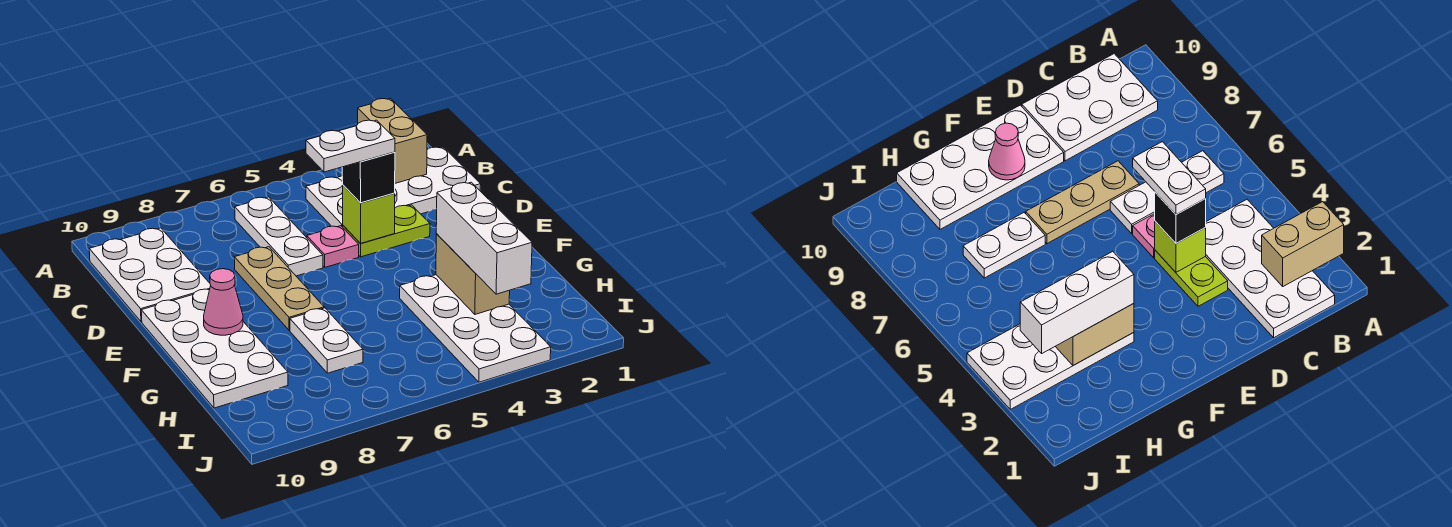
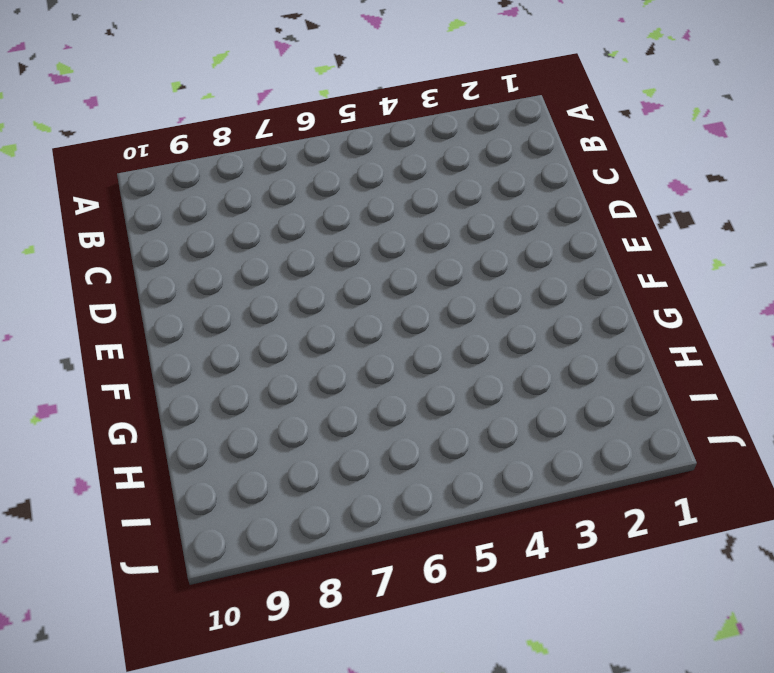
none -> white 2x4 plate [306,147,481,227]
none -> white 1x3 plate [235,197,323,276]
none -> white 2x3 plate [89,228,211,322]

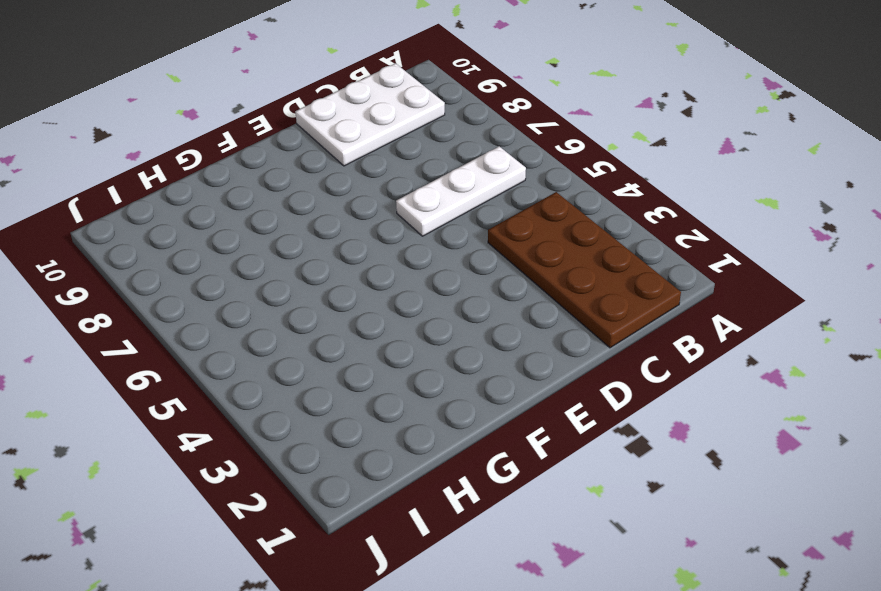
brown 2x4 plate [488,192,681,348] -> white 2x4 plate [306,147,481,227]
none -> lime 1x2 plate [343,205,430,257]
none -> pink 1x1 plate [307,226,359,267]
none -> tan 1x3 plate [234,247,324,330]

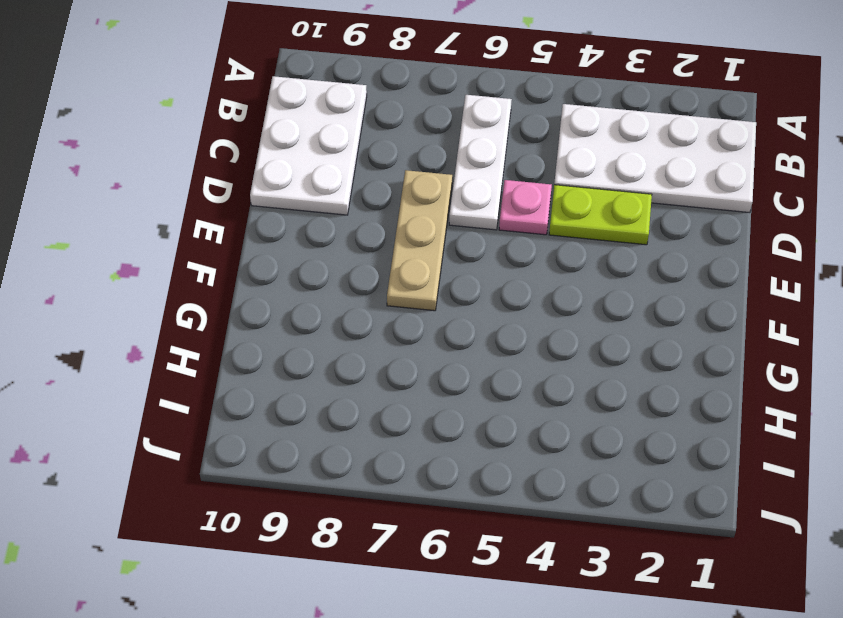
none -> white 2x4 plate [141,289,288,408]
none -> white 2x4 plate [400,275,551,382]
none -> white 1x2 plate [290,308,363,373]

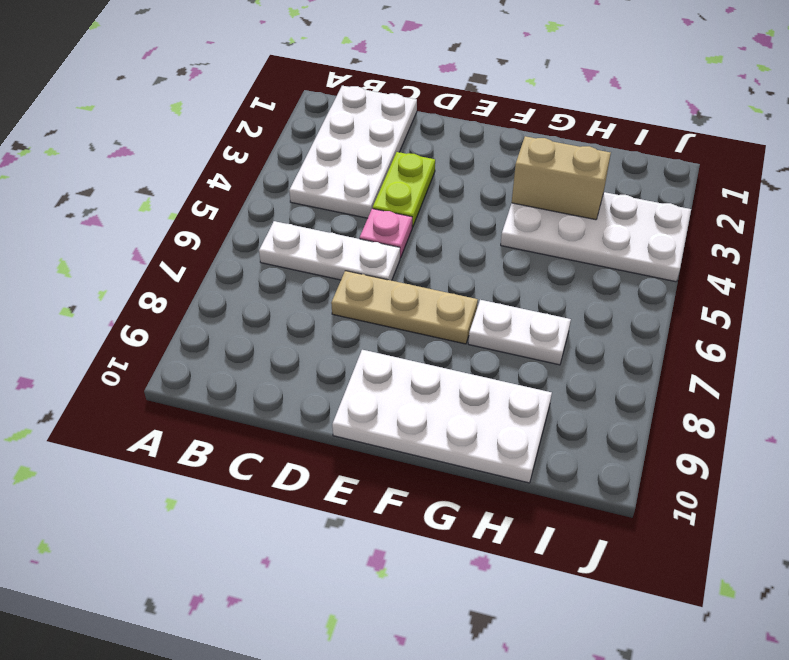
none -> white 2x3 plate [89,228,211,322]
none -> tan 1x2 brick [358,99,427,183]
none -> lime 1x1 brick [343,185,395,244]

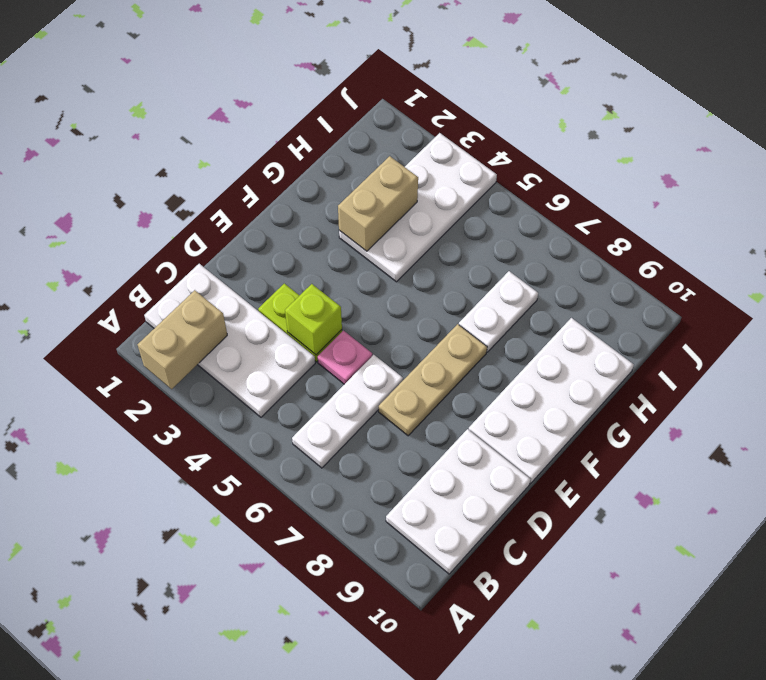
none -> pink 1x1 cone [204,269,243,335]
none -> black 1x1 brick [342,152,395,203]
none -> white 1x3 brick [436,182,532,294]

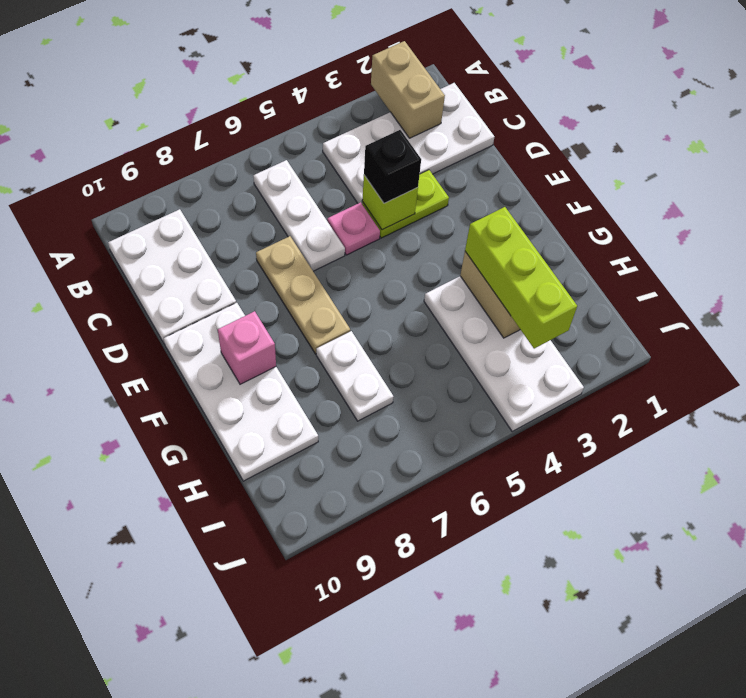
pink 1x1 brick [218,311,276,384] -> pink 1x1 cone [204,269,243,335]
lime 1x3 brick [465,207,577,349] -> white 1x3 brick [436,182,532,294]
none -> white 1x2 plate [306,120,395,172]

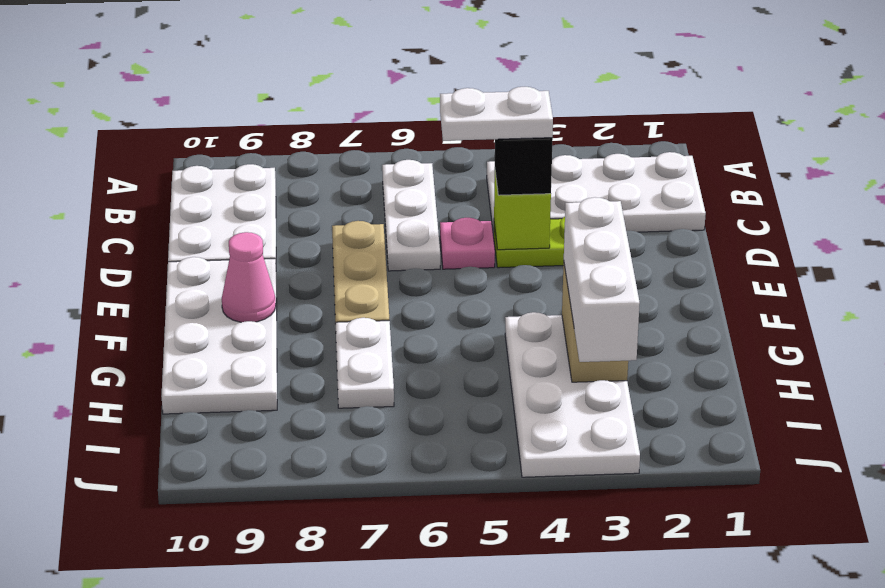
none -> tan 1x2 brick [358,99,427,183]

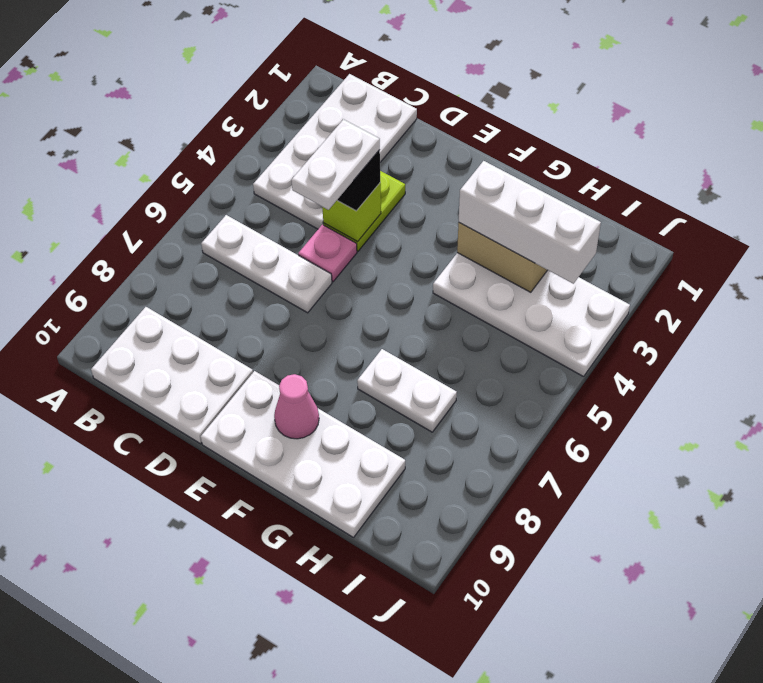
none -> tan 1x3 plate [234,247,324,330]
none -> tan 1x2 brick [358,99,427,183]

